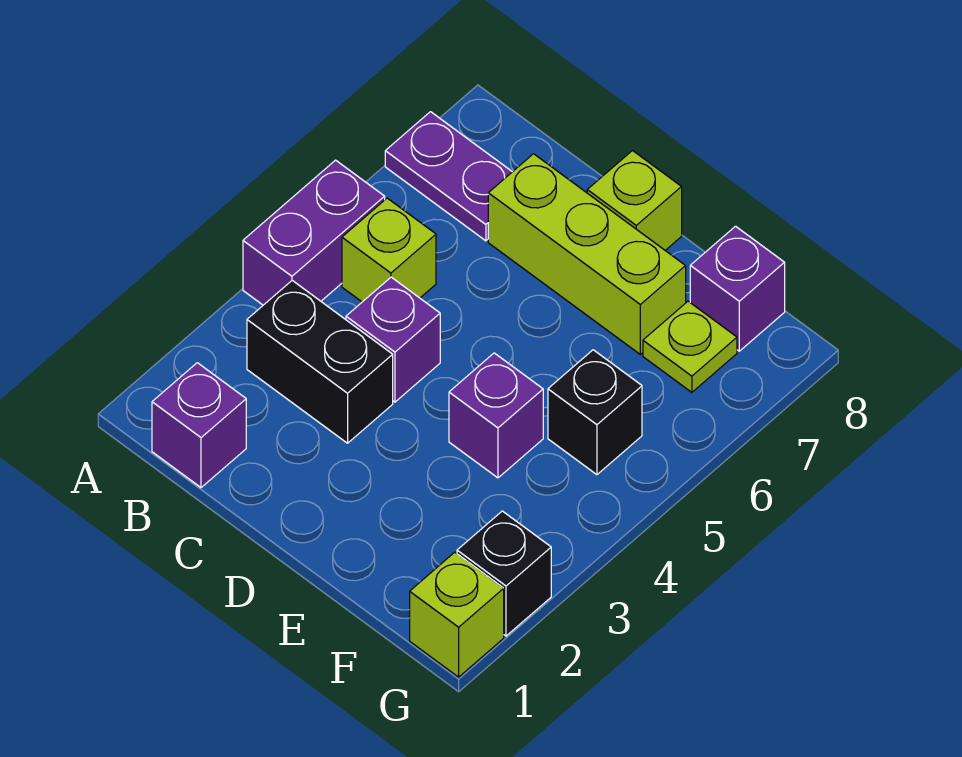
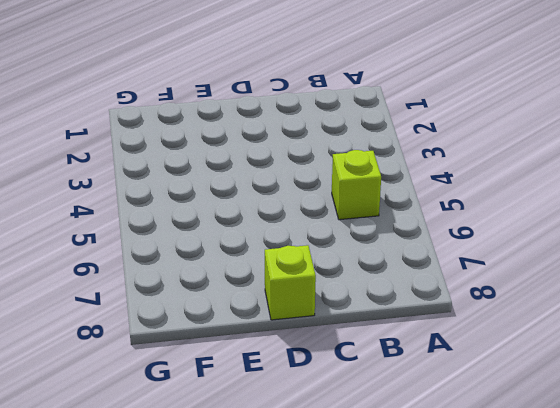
none -> purple 1x2 brick [243,160,385,305]
none -> purple 1x2 plate [385,112,512,241]
none -> purple 1x1 brick [152,363,246,488]

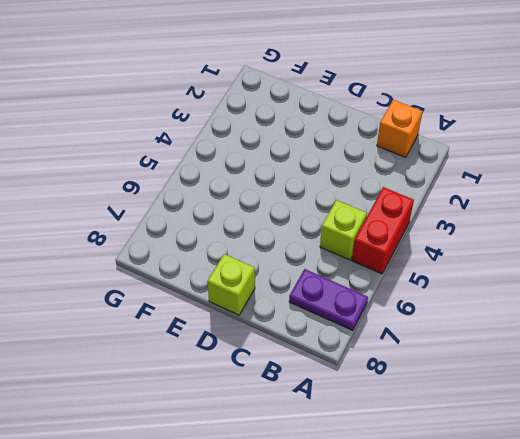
red 1x2 brick [352,187,414,274] -> purple 1x2 brick [243,160,385,305]
orange 1x1 brick [377,100,423,157] -> purple 1x1 brick [152,363,246,488]
none -> black 1x2 brick [247,281,393,443]
none -> purple 1x1 brick [346,277,440,402]
none -> lime 1x3 brick [488,154,686,354]

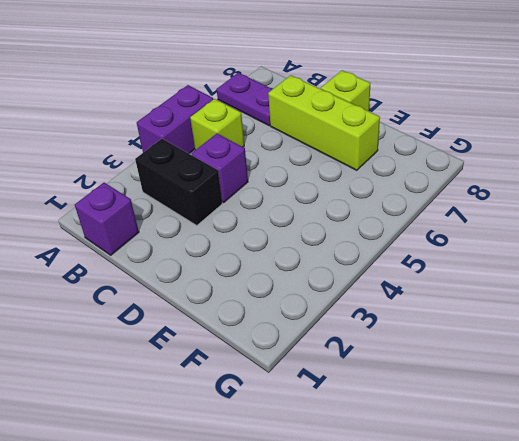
none -> purple 1x1 brick [449,353,543,478]
none -> black 1x1 brick [548,350,642,475]
none -> lime 1x1 plate [643,301,737,392]

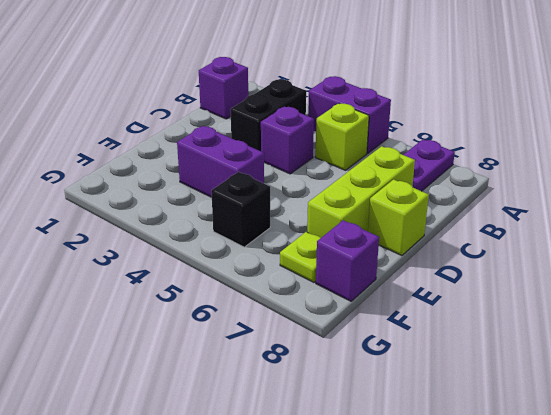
purple 1x2 brick [177,126,264,197] -> purple 1x1 brick [449,353,543,478]
none -> lime 1x1 brick [410,552,504,677]
none -> black 1x1 brick [457,511,551,636]

